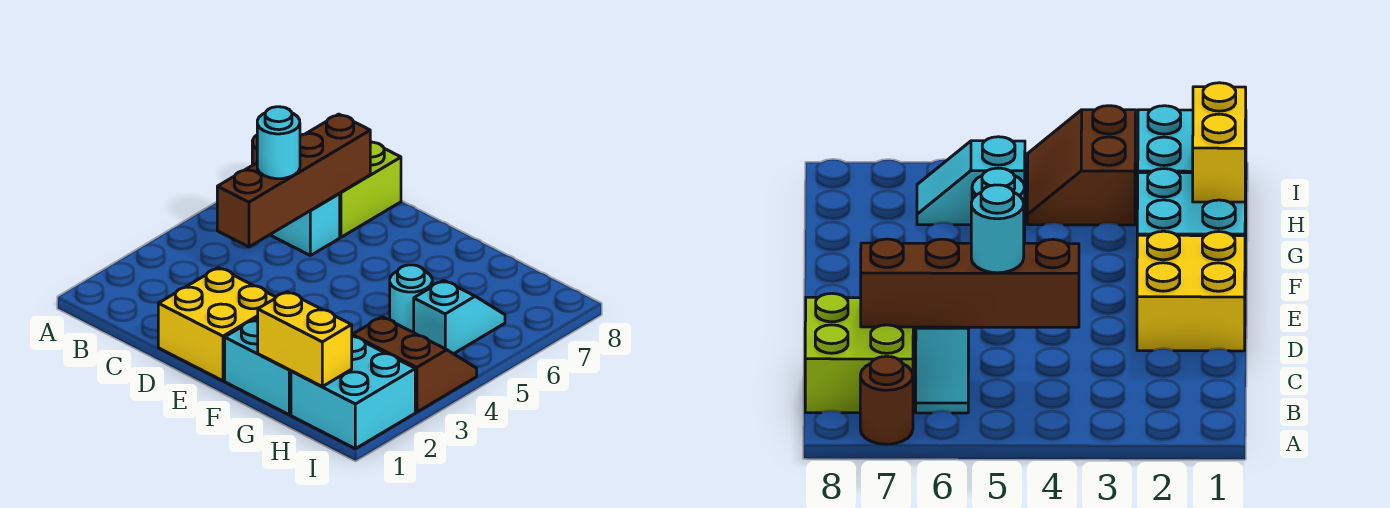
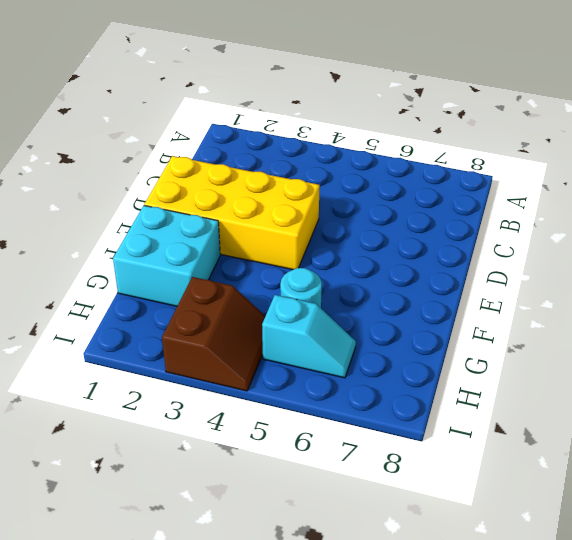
yellow 2x4 brick [144,156,320,270] -> yellow 2x2 brick [158,268,276,381]
none -> brown 1x1 round brick [860,356,913,444]
none -> cyan 1x2 slope [270,194,340,255]
none -> lime 2x2 brick [339,141,401,237]

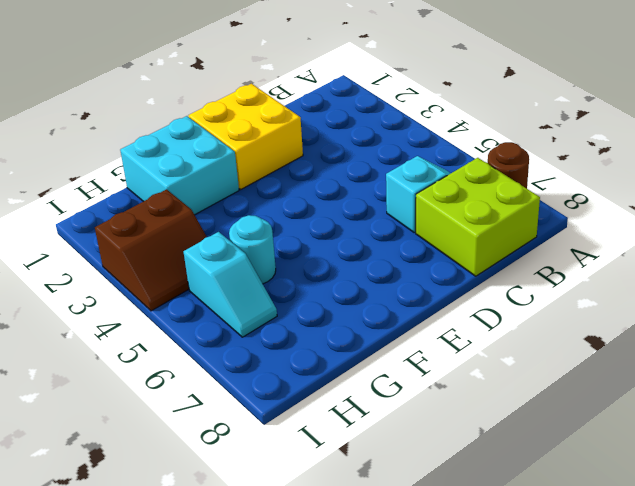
none -> cyan 2x2 brick [291,336,415,449]
none -> brown 1x4 brick [217,114,370,247]
none -> yellow 1x2 brick [258,292,352,386]

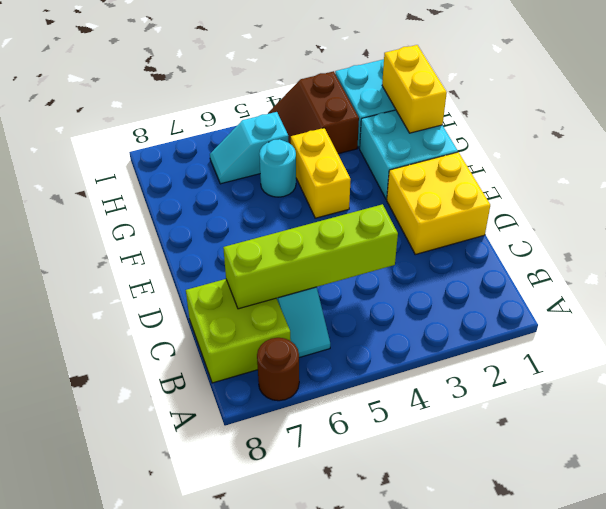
lime 1x4 brick [223,204,398,309] -> brown 1x4 brick [217,114,370,247]
yellow 1x2 brick [291,128,351,218] -> none
none -> cyan 1x1 round brick [257,107,300,179]

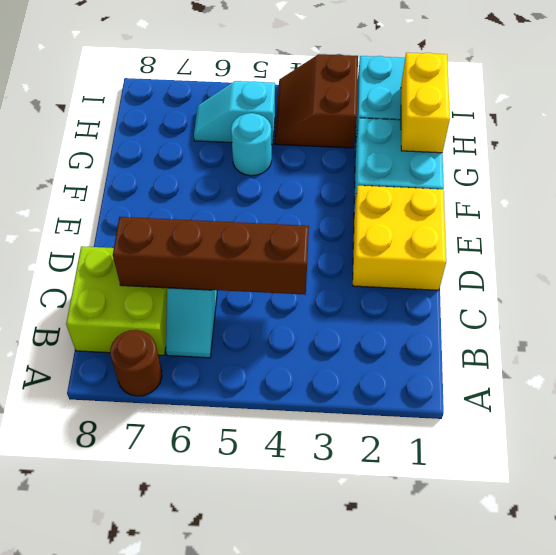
none -> cyan 1x1 round brick [257,107,300,179]

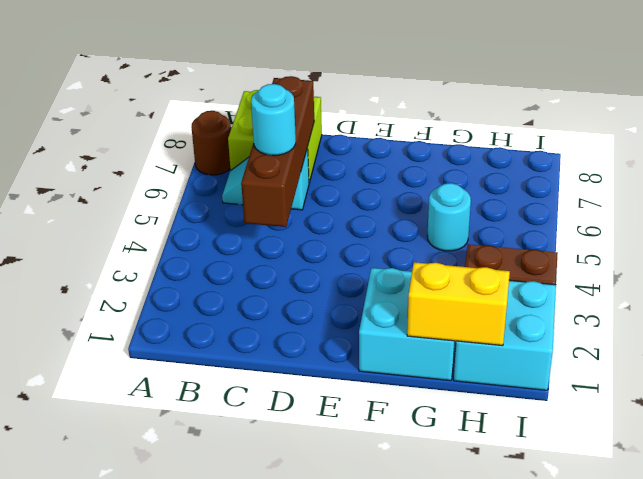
none -> yellow 2x2 brick [158,268,276,381]
none -> cyan 1x2 slope [414,280,505,354]

